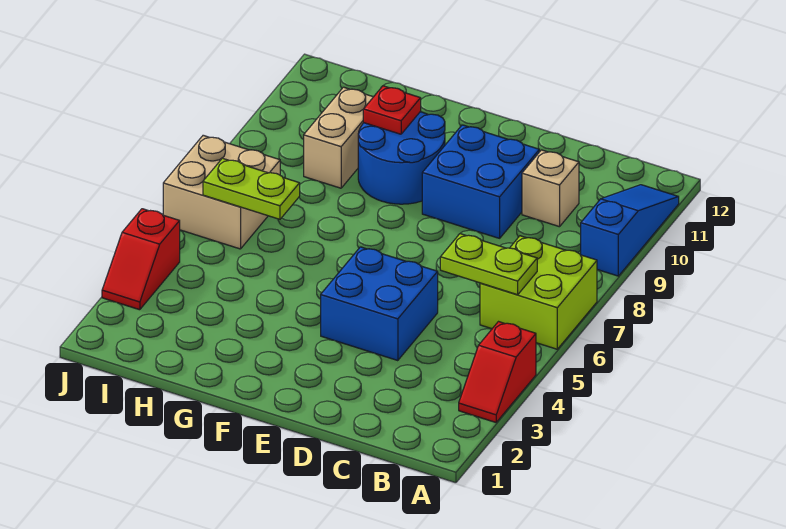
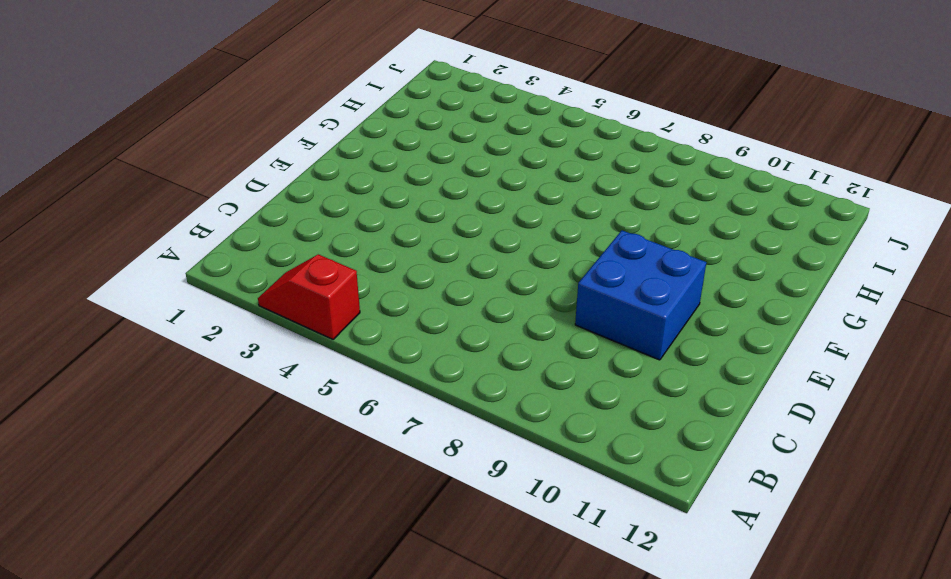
none -> lime 2x2 brick [480,236,597,349]
none -> blue 1x3 slope [581,185,679,276]
none -> tan 1x1 brick [522,150,579,227]

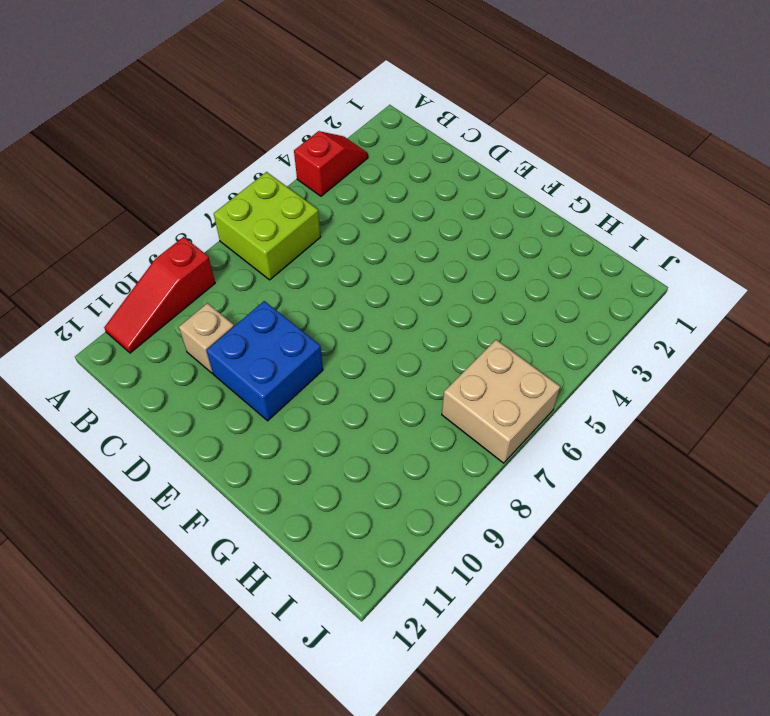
red 1x3 slope [104,237,215,353] -> blue 1x3 slope [581,185,679,276]
none -> blue 2x2 brick [321,247,438,361]
none -> blue 2x2 round brick [358,112,445,204]
none -> tan 1x2 brick [304,87,373,188]

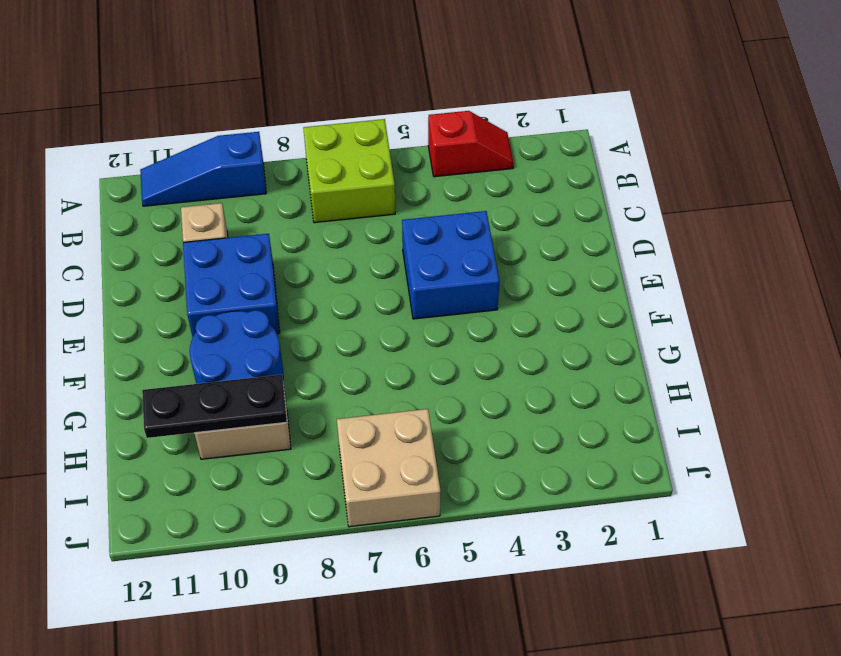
black 1x3 plate [142,375,287,438] -> none
none -> red 1x2 slope [102,209,180,310]
none -> lime 1x2 plate [440,234,537,295]
none -> red 1x1 plate [363,86,421,134]

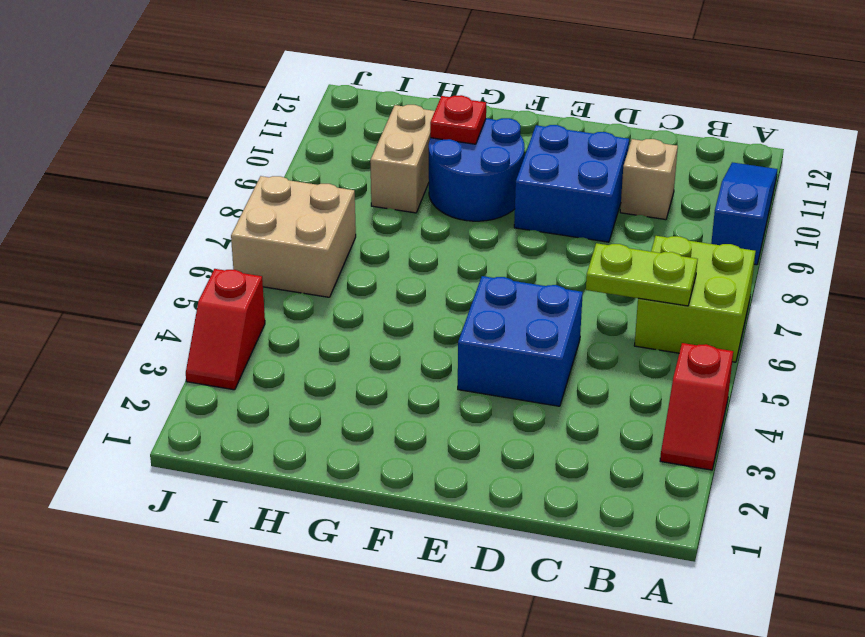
none -> lime 1x2 plate [203,158,300,219]

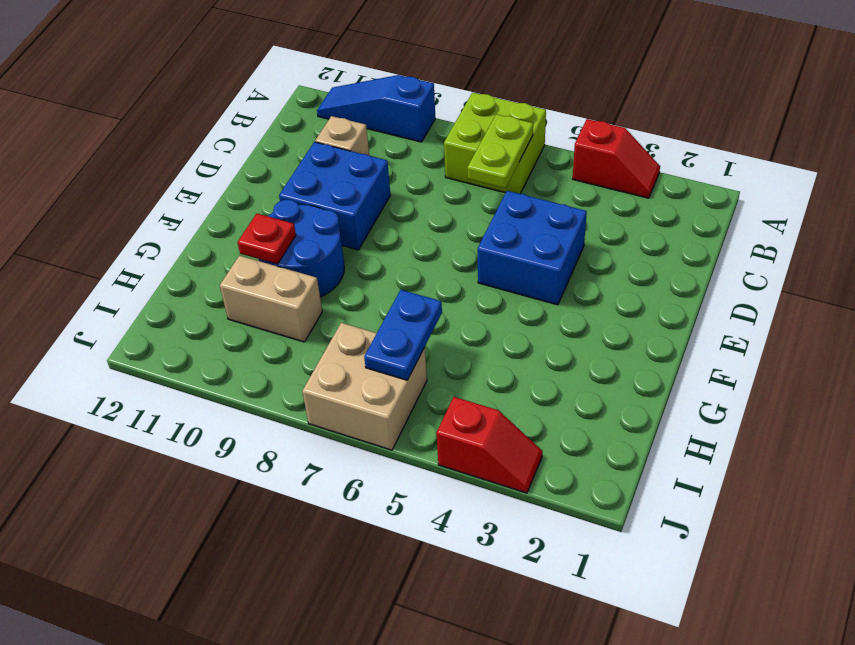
blue 1x2 plate [364,290,442,380] -> lime 1x2 plate [203,158,300,219]

